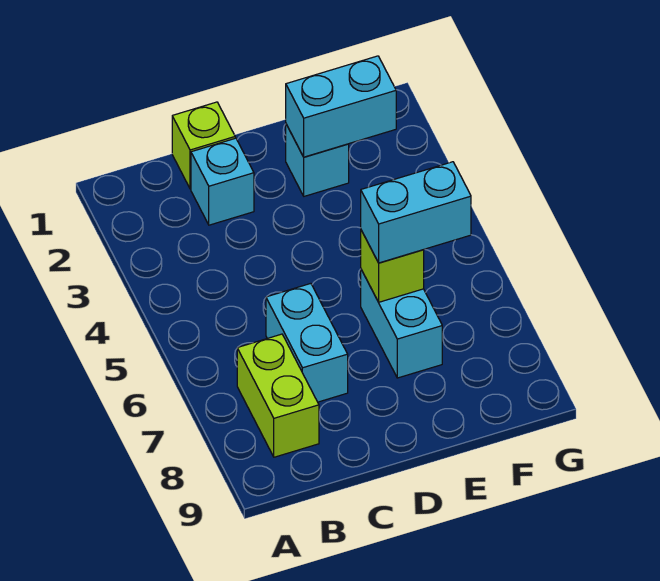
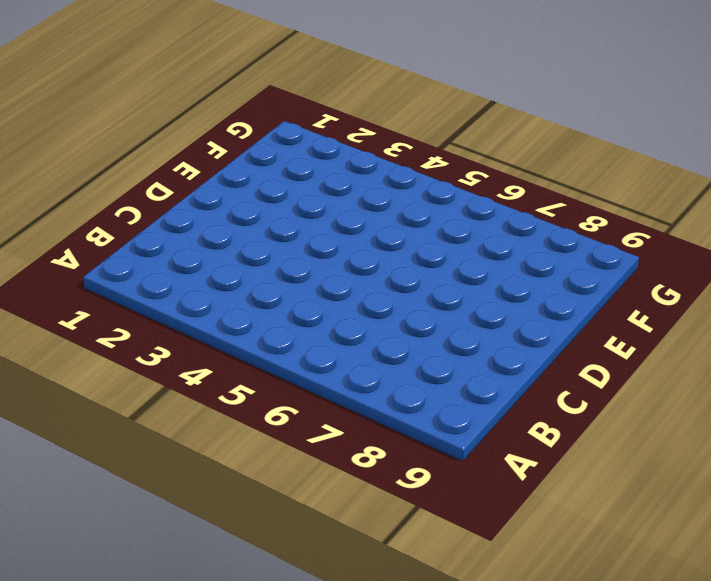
none -> lime 1x2 brick [237,334,319,457]
none -> lime 1x1 brick [172,102,235,189]

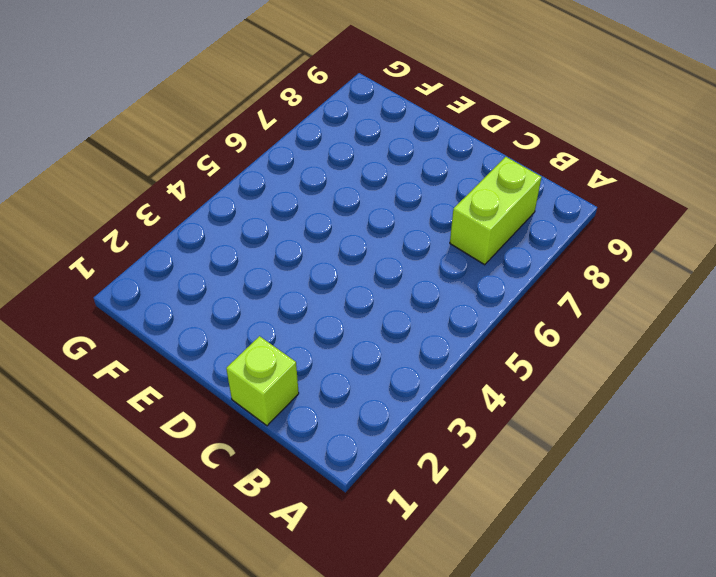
none -> cyan 1x1 brick [191,138,254,225]
none -> cyan 1x2 brick [266,284,348,402]

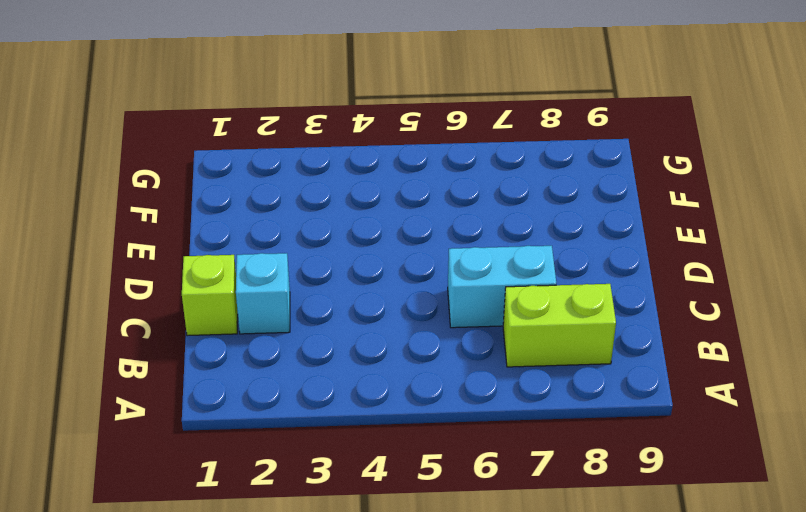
none -> cyan 1x1 brick [286,124,349,196]
none -> cyan 1x2 brick [361,270,442,378]

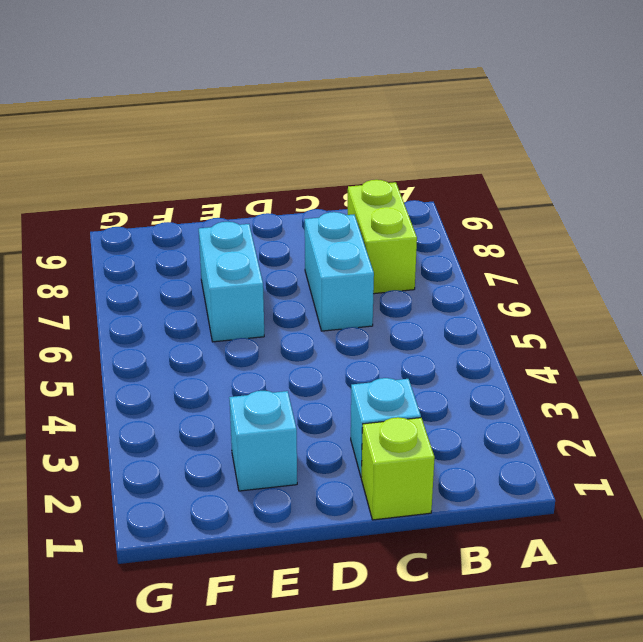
none -> cyan 1x2 brick [286,56,396,157]
none -> lime 1x1 brick [361,230,424,302]

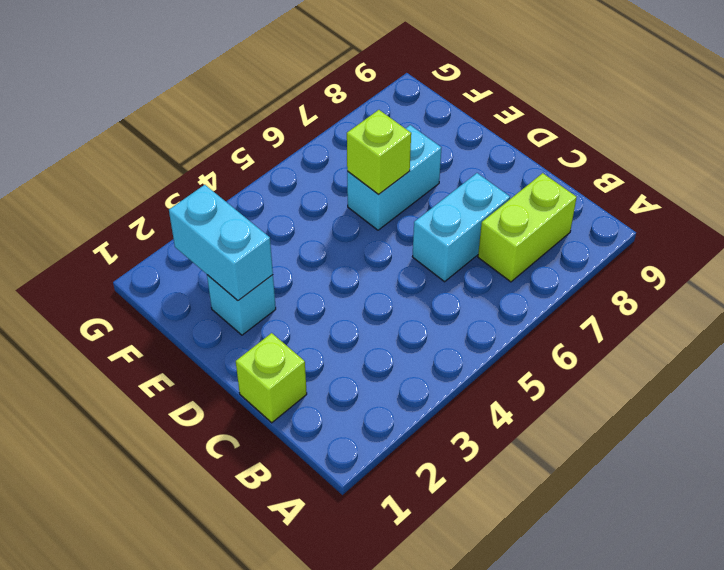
none -> cyan 1x1 brick [191,138,254,225]
none -> cyan 1x2 brick [361,162,471,263]

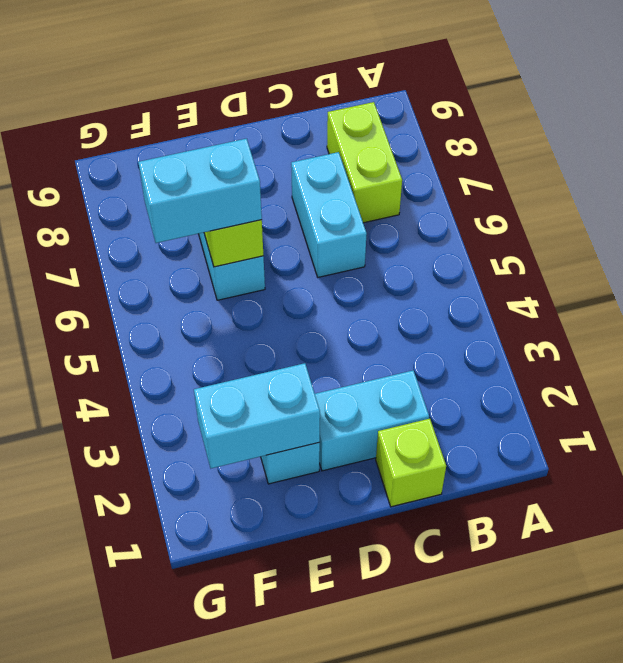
cyan 1x2 brick [315,370,429,471] -> cyan 1x1 brick [191,138,254,225]

